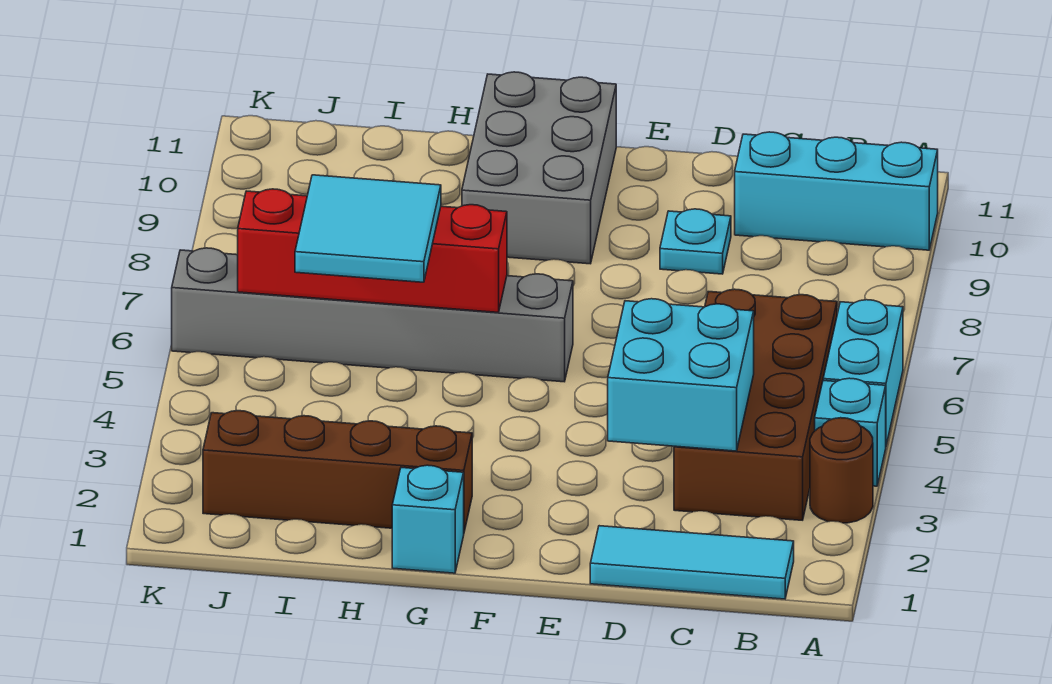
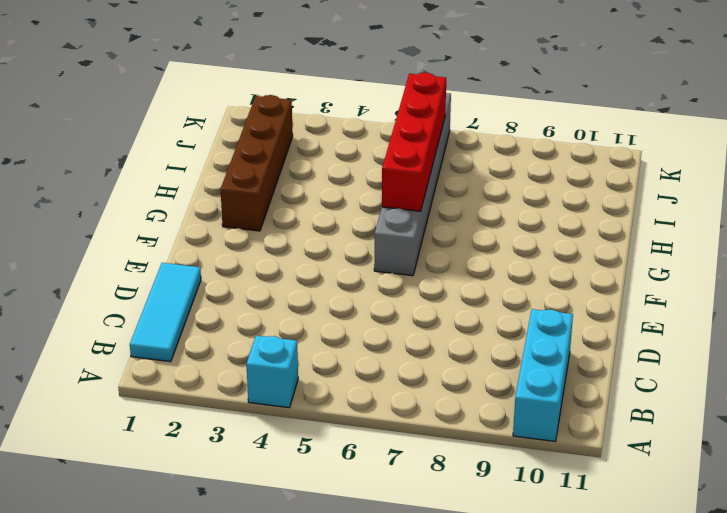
none -> brown 1x1 round brick [810,418,873,523]
none -> cyan 1x2 brick [823,300,903,445]
none -> brown 2x4 brick [674,289,837,520]

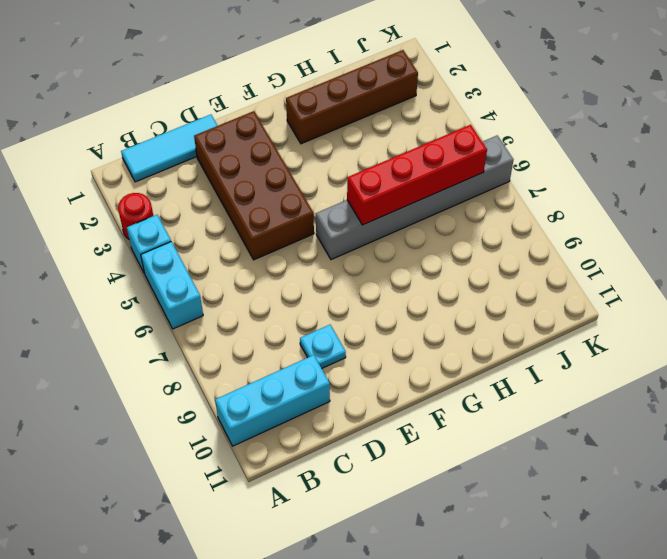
red 1x1 round brick [118,193,153,239] -> brown 1x1 round brick [810,418,873,523]
brown 2x4 brick [194,111,314,260] -> brown 2x4 brick moved to [674,289,837,520]
none -> grey 2x3 brick [462,72,616,264]
none -> cyan 1x1 brick [392,465,464,573]
none -> cyan 2x2 brick [608,299,754,451]

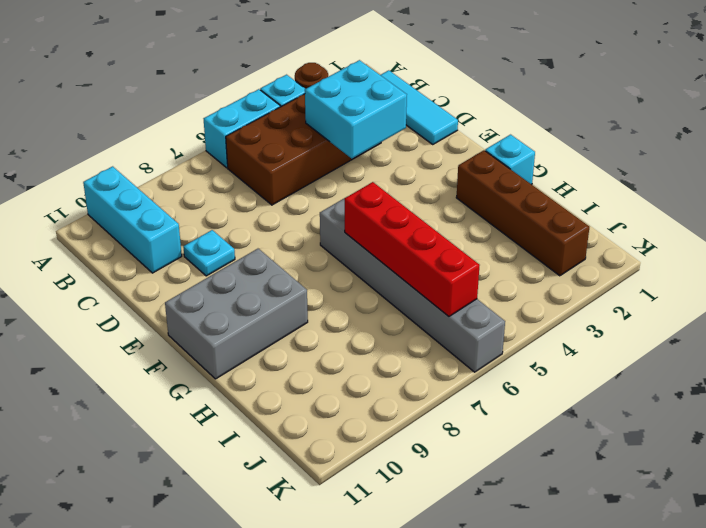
none -> cyan 2x2 tile [295,175,441,282]

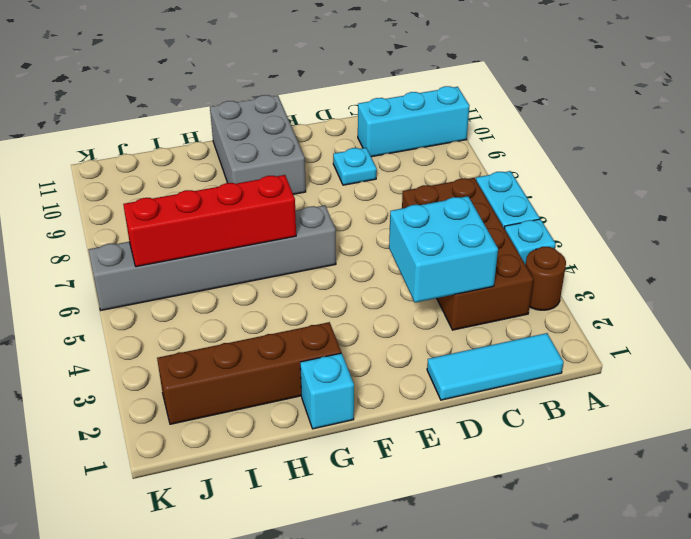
none -> cyan 2x2 tile [295,175,441,282]

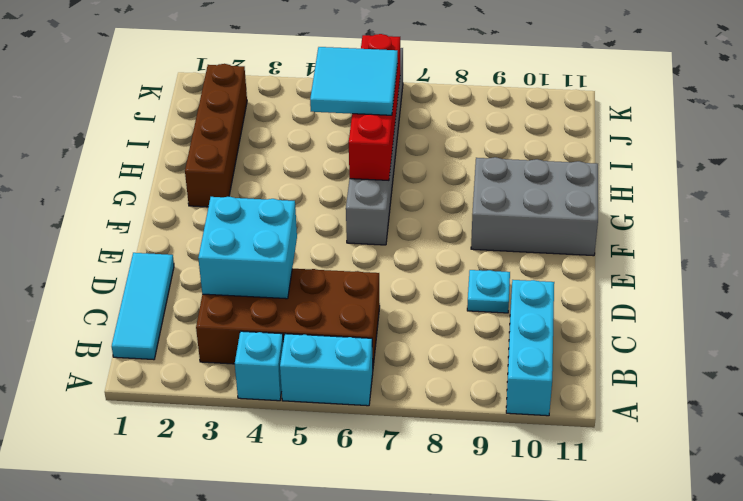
none -> brown 1x1 round brick [810,418,873,523]
none -> cyan 1x1 brick [392,465,464,573]

